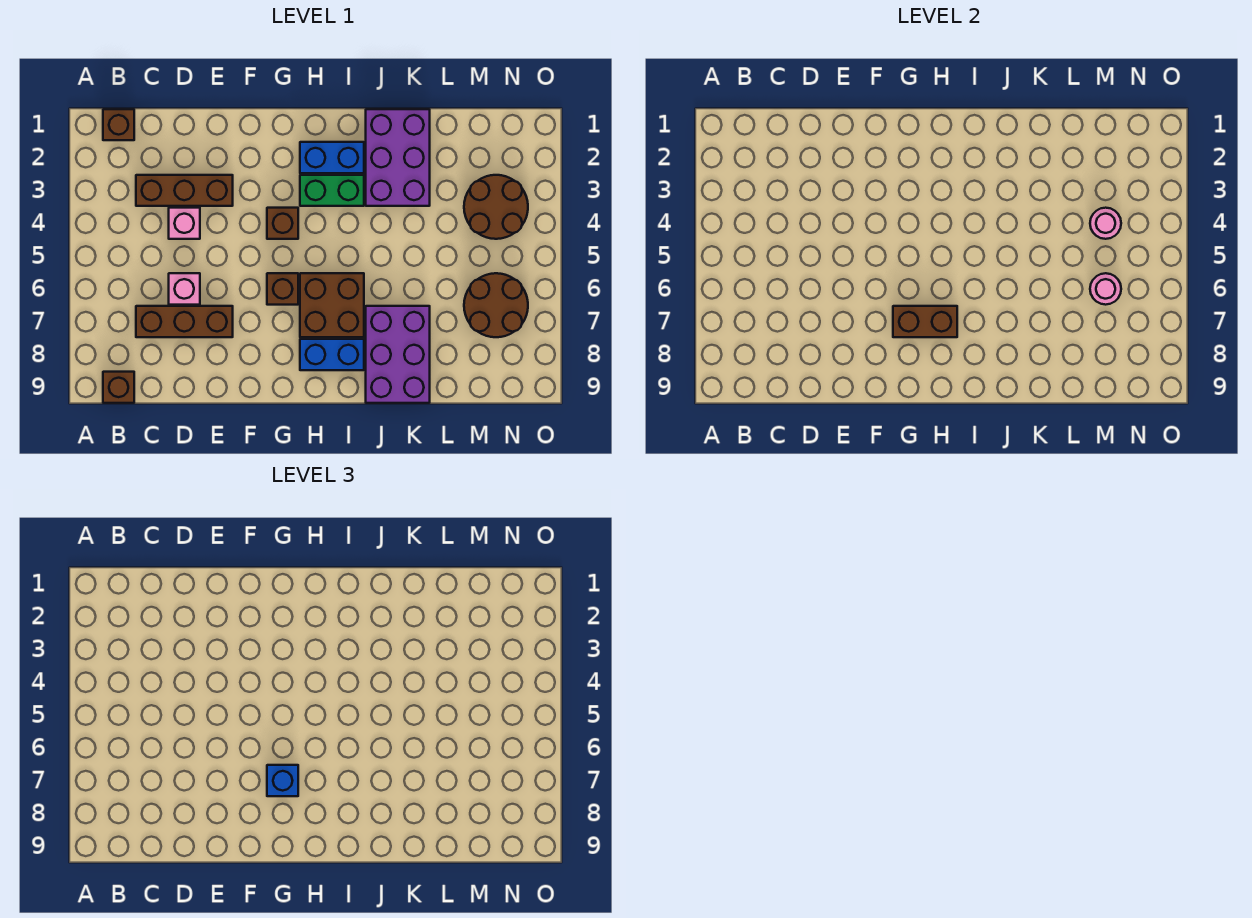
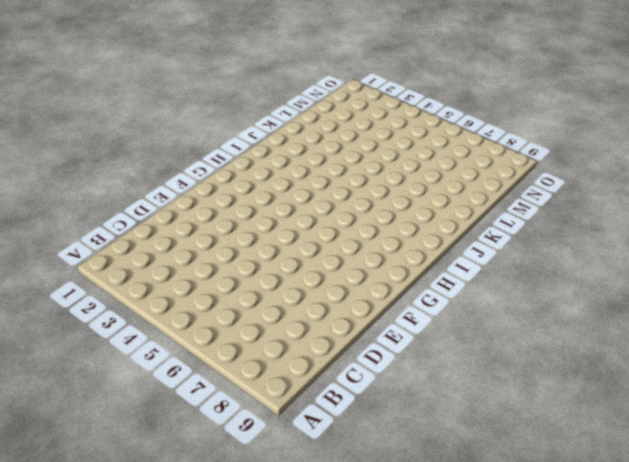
none -> brown 1x1 brick [103,109,134,140]
none -> brown 1x1 brick [103,372,134,403]
none -> brown 1x3 brick [136,175,233,206]

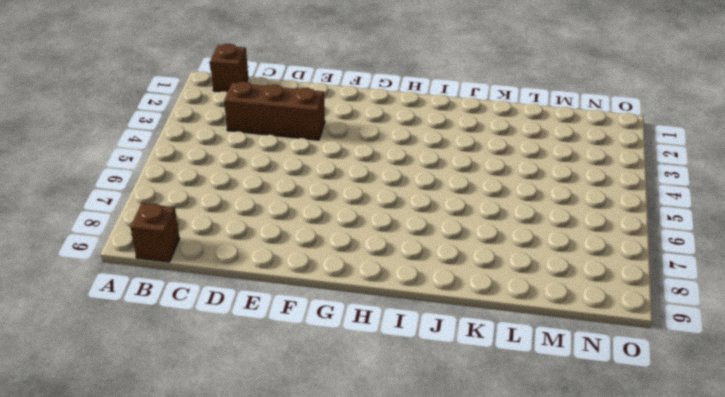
none -> brown 1x3 brick [136,306,233,337]
none -> pink 1x1 brick [169,208,200,239]
none -> pink 1x1 brick [169,273,200,305]

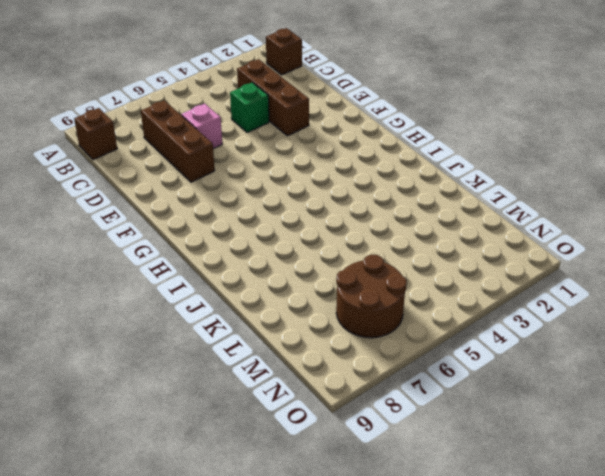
green 1x1 brick [230,82,269,133] -> pink 1x1 brick [169,208,200,239]
none -> brown 1x1 brick [267,208,298,239]
none -> brown 1x1 brick [267,273,298,305]
none -> blue 1x2 brick [300,142,364,173]

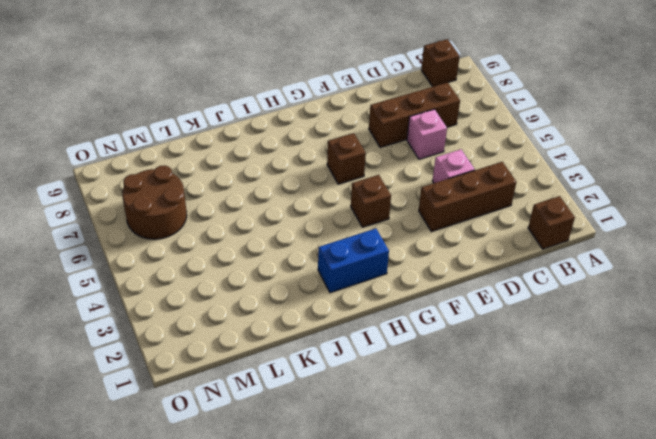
none -> green 1x2 brick [300,175,364,206]
none -> brown 2x2 brick [300,273,364,337]
none -> blue 1x2 brick [300,339,364,370]

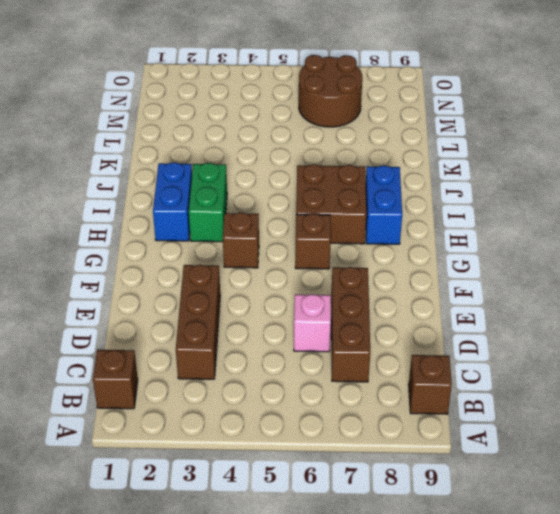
none -> pink 1x1 brick [169,208,200,239]
none -> purple 2x3 brick [366,109,430,206]
none -> purple 2x3 brick [366,306,430,403]

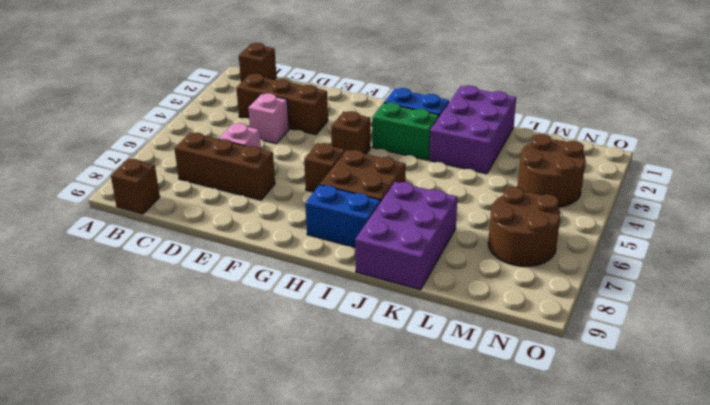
none -> brown 1x2 brick [893,306,957,337]
none -> pink 1x1 round brick [1090,208,1121,239]
none -> pink 1x1 round brick [1090,273,1121,305]

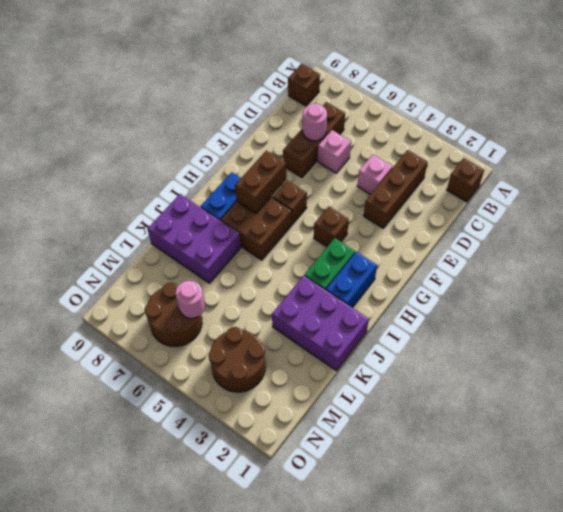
pink 1x1 round brick [303,104,327,141] -> pink 1x1 round brick moved to [1090,208,1121,239]
none -> blue 1x1 brick [267,765,298,796]

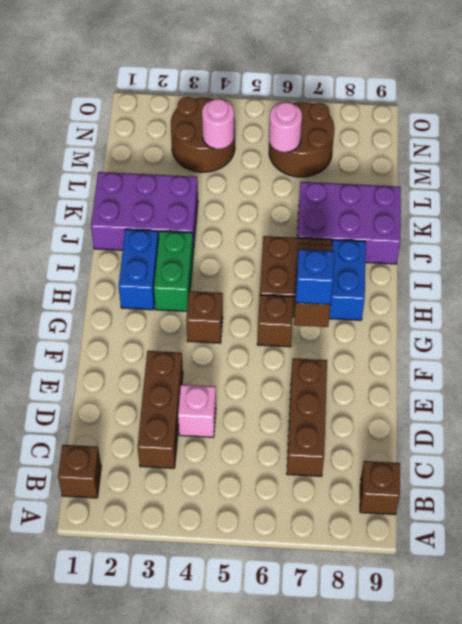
none -> pink 1x1 brick [169,273,200,305]

